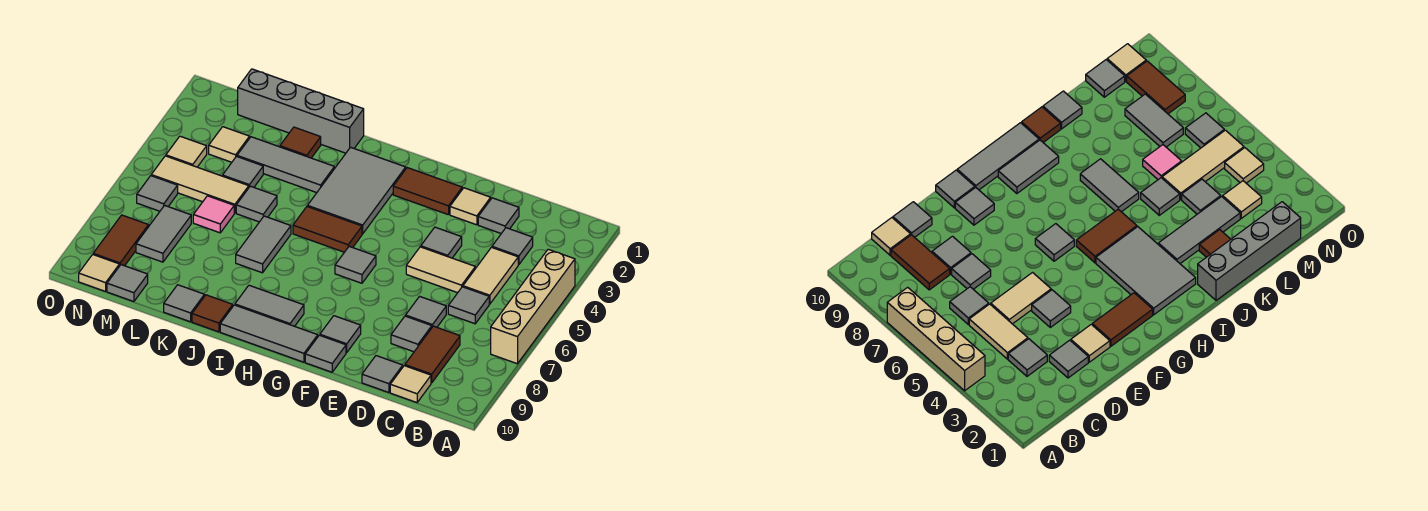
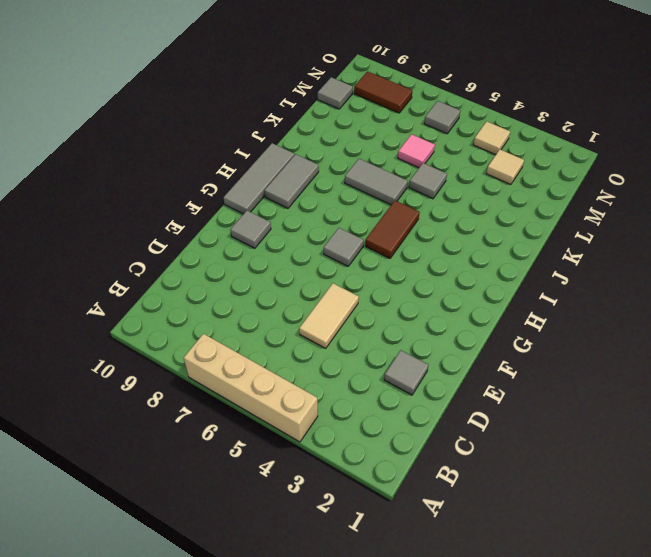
none -> grey 1x1 tile [492,228,533,265]
none -> tan 1x2 tile [463,247,518,304]
none -> grey 1x1 tile [448,287,489,324]
none -> brown 1x2 tile [405,326,460,383]

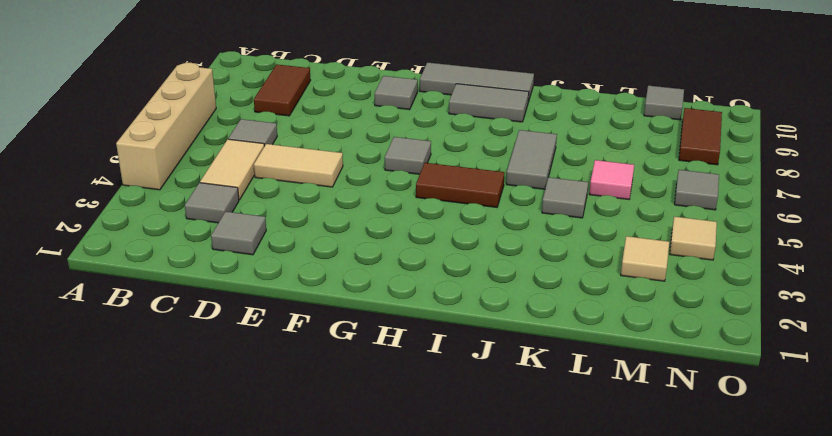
none -> tan 1x1 tile [390,366,431,403]
none -> grey 1x1 tile [406,296,446,327]
none -> grey 1x1 tile [391,316,432,352]
none -> grey 1x1 tile [362,356,403,393]

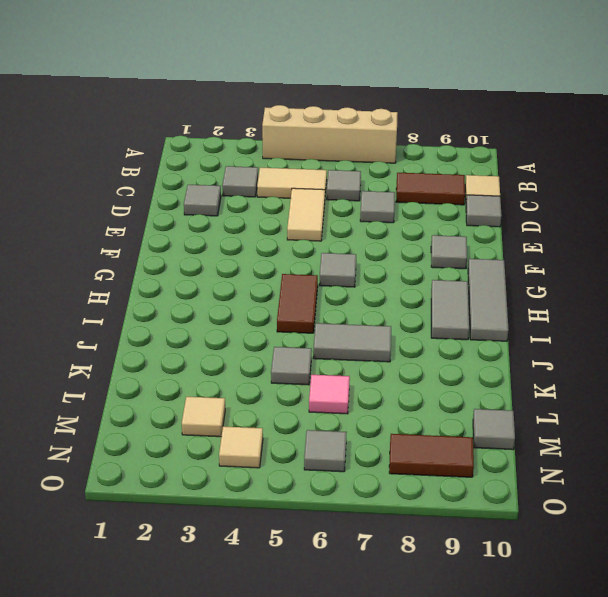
none -> grey 1x1 tile [391,316,432,352]
none -> tan 1x1 tile [450,188,491,225]
none -> grey 1x1 tile [421,227,462,258]
none -> brown 1x2 tile [393,168,462,215]

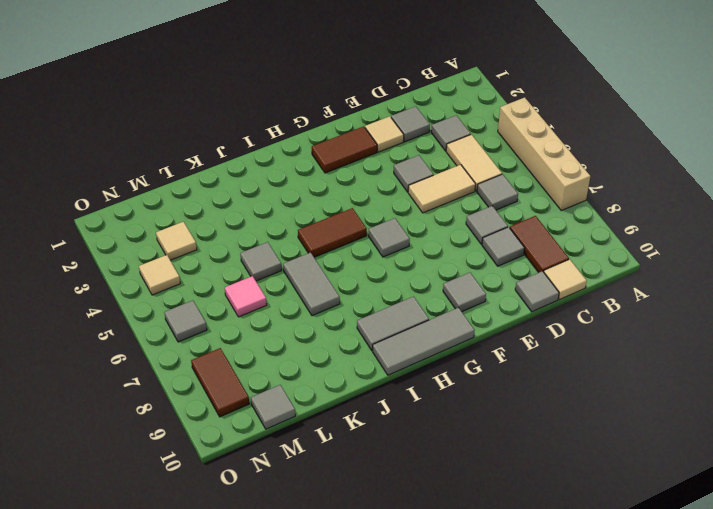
none -> grey 1x1 tile [305,335,346,372]
none -> grey 2x3 tile [307,147,406,234]
none -> grey 1x4 brick [238,69,364,153]
none -> grey 1x3 tile [237,137,334,193]

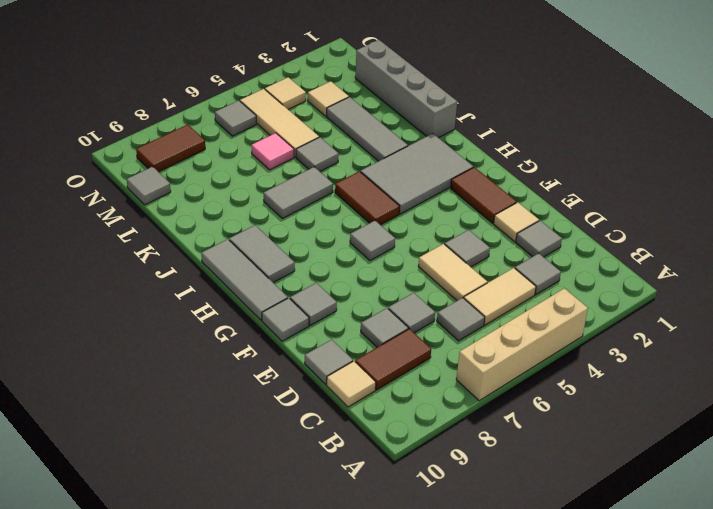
none -> brown 1x1 tile [192,295,233,332]
none -> brown 1x1 tile [280,127,321,158]
none -> grey 1x1 tile [164,285,204,322]
none -> grey 1x1 tile [223,157,263,187]

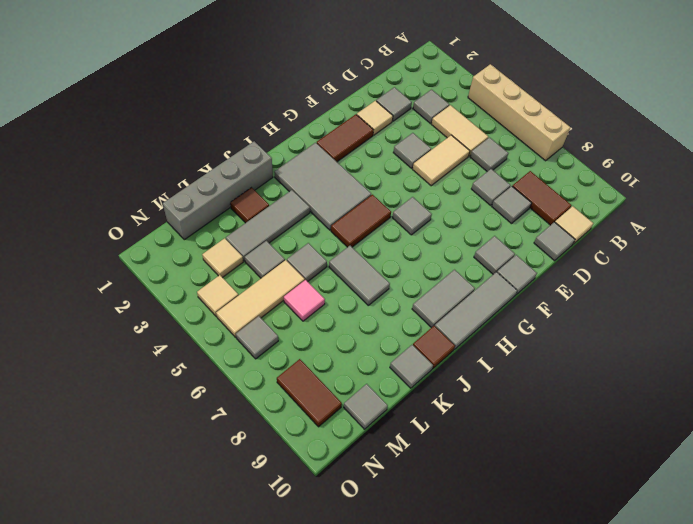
none -> grey 1x2 tile [136,205,191,262]
none -> tan 1x1 tile [79,255,119,291]

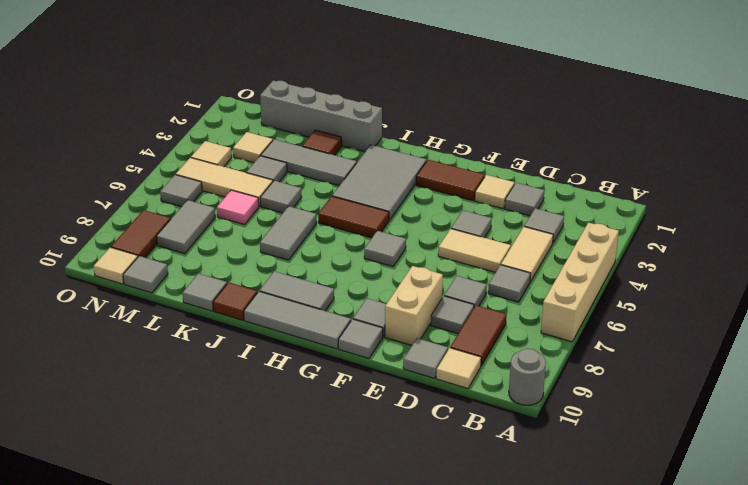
grey 1x1 round brick [509,349,546,405] -> none
tan 1x2 brick [385,266,443,345] -> none

